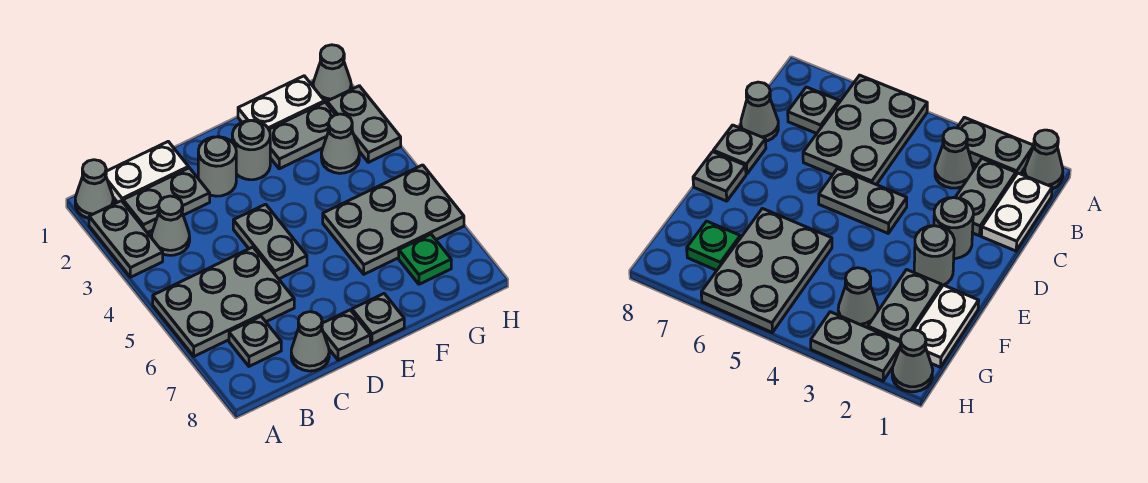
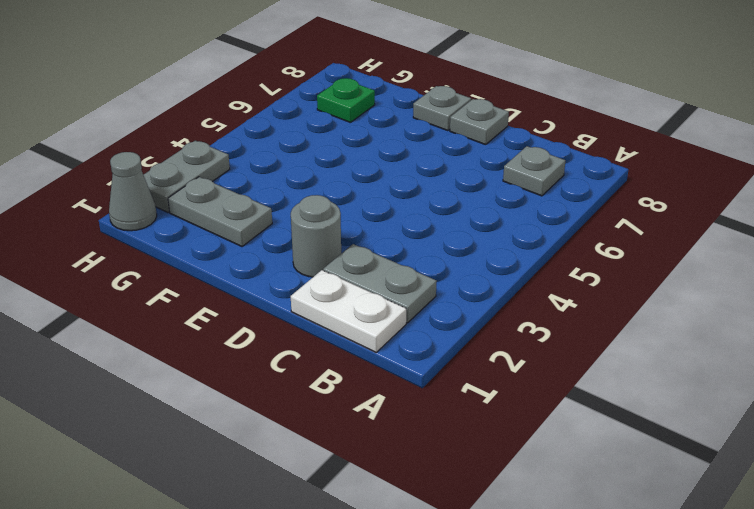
none -> grey 1x1 cone [75,160,113,218]
none -> grey 1x2 plate [89,201,163,277]
none -> grey 2x3 plate [153,247,294,356]

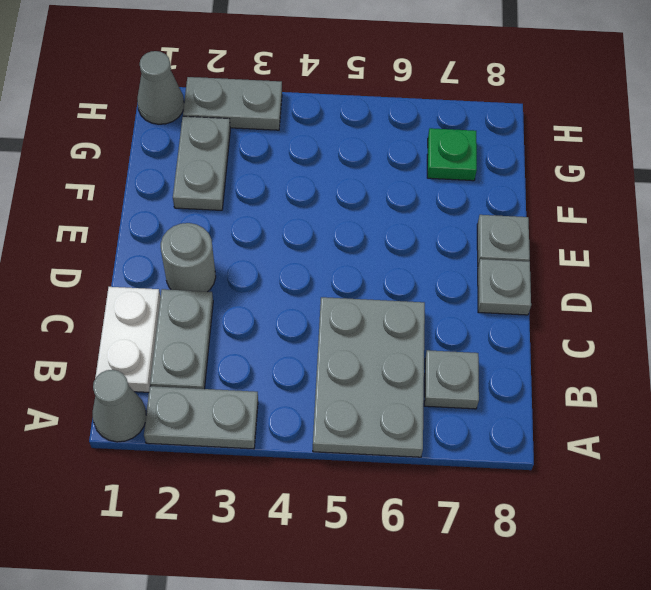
none -> grey 1x1 cone [152,196,190,255]
none -> grey 1x1 cone [291,312,329,371]
none -> grey 1x2 plate [233,204,307,279]

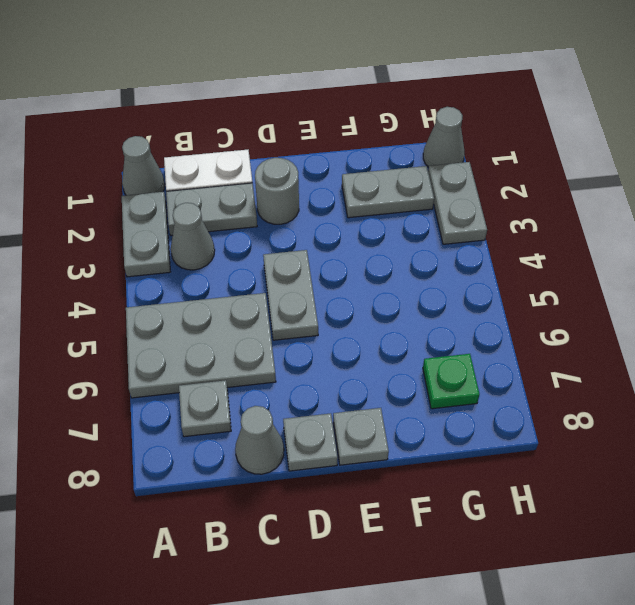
none -> grey 1x1 round brick [232,120,270,180]
none -> white 1x2 plate [238,76,324,129]
none -> grey 2x3 plate [323,165,464,274]

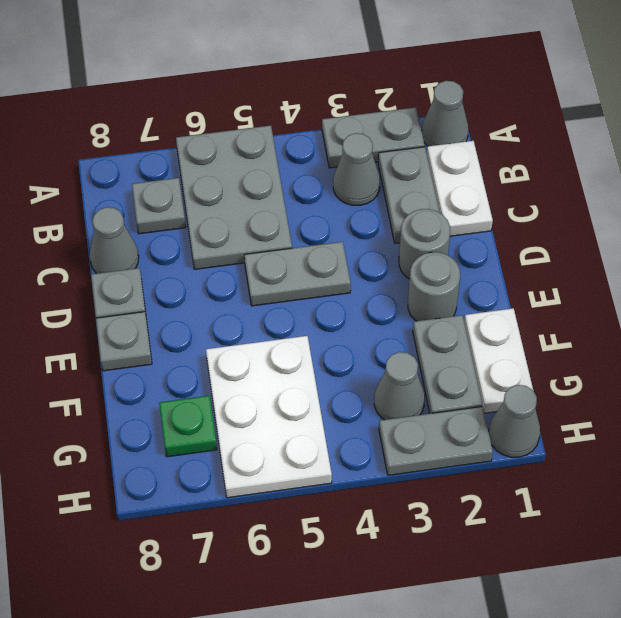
white 2x3 plate [206,336,332,498] -> grey 2x3 plate [323,165,464,274]

